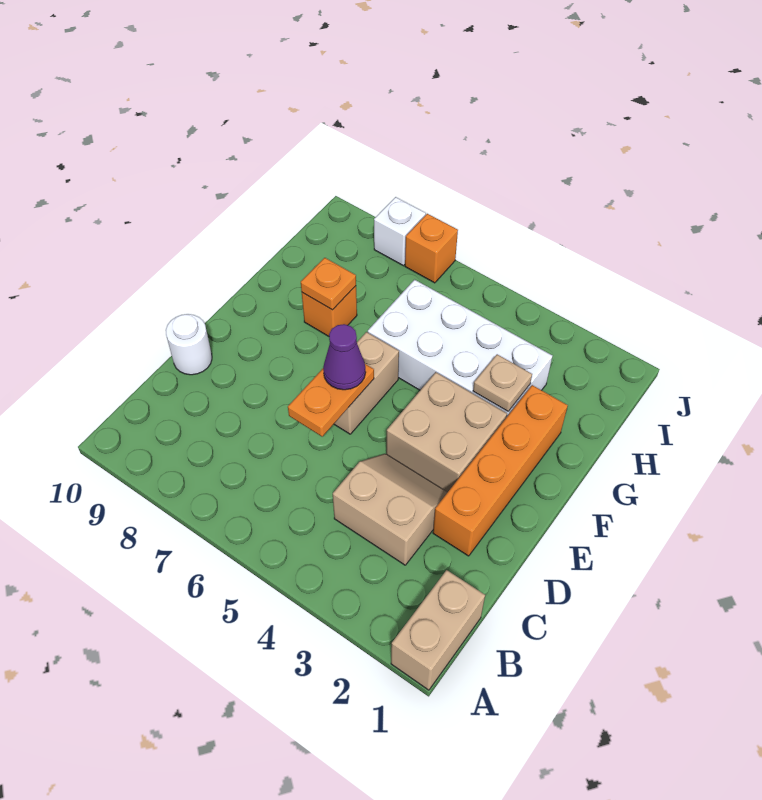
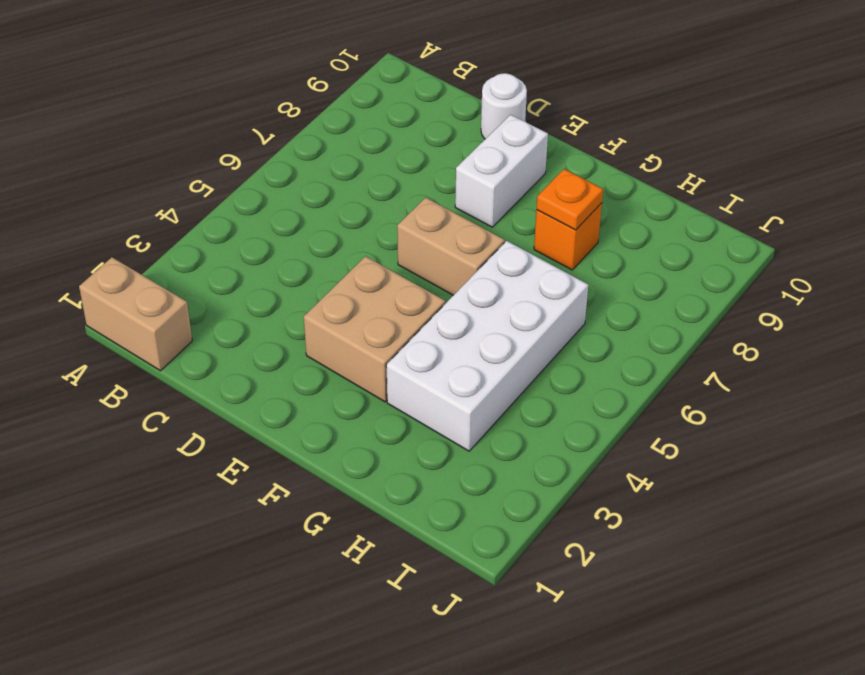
white 1x2 brick [455,115,548,227] -> none
none -> tan 2x2 slope [333,454,448,565]
none -> orange 1x4 brick [433,385,568,556]
none -> orange 1x1 brick [405,214,458,283]

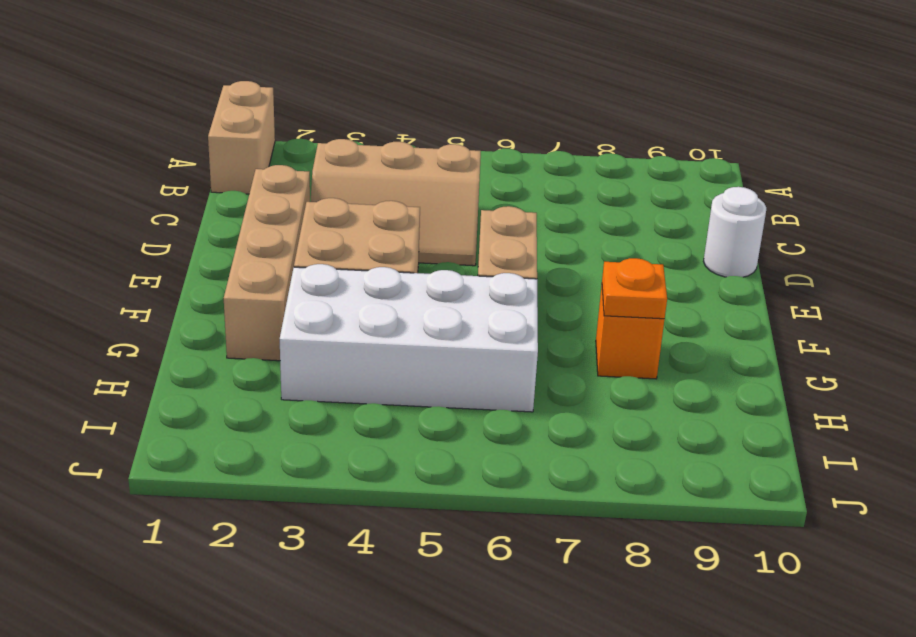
tan 2x3 slope [310,139,481,266] -> tan 2x2 slope [333,454,448,565]
tan 1x4 brick [224,165,310,361] -> orange 1x4 brick [433,385,568,556]
none -> orange 1x1 brick [405,214,458,283]
none -> white 1x1 brick [374,197,426,266]
none -> orange 1x2 plate [288,364,374,436]

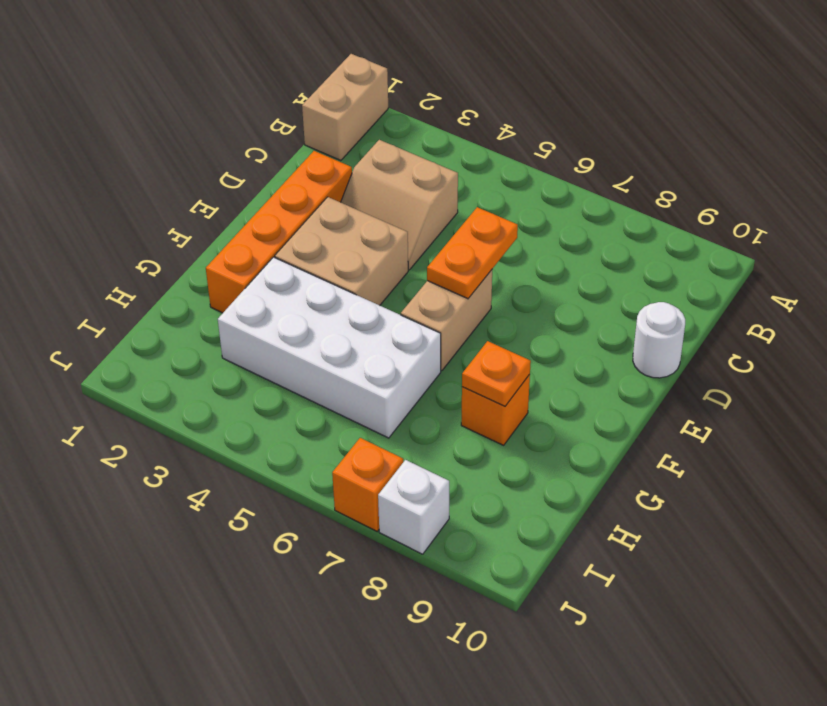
none -> tan 1x1 plate [473,354,532,411]
none -> purple 1x1 cone [323,324,366,390]

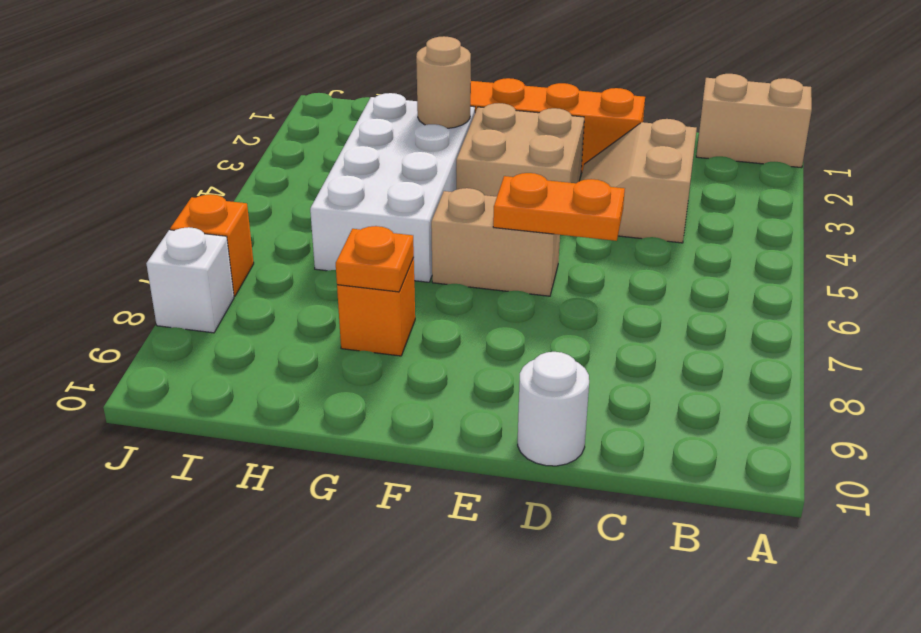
tan 1x1 round brick [416,36,471,128] -> tan 1x1 plate [473,354,532,411]
none -> purple 1x1 cone [323,324,366,390]

